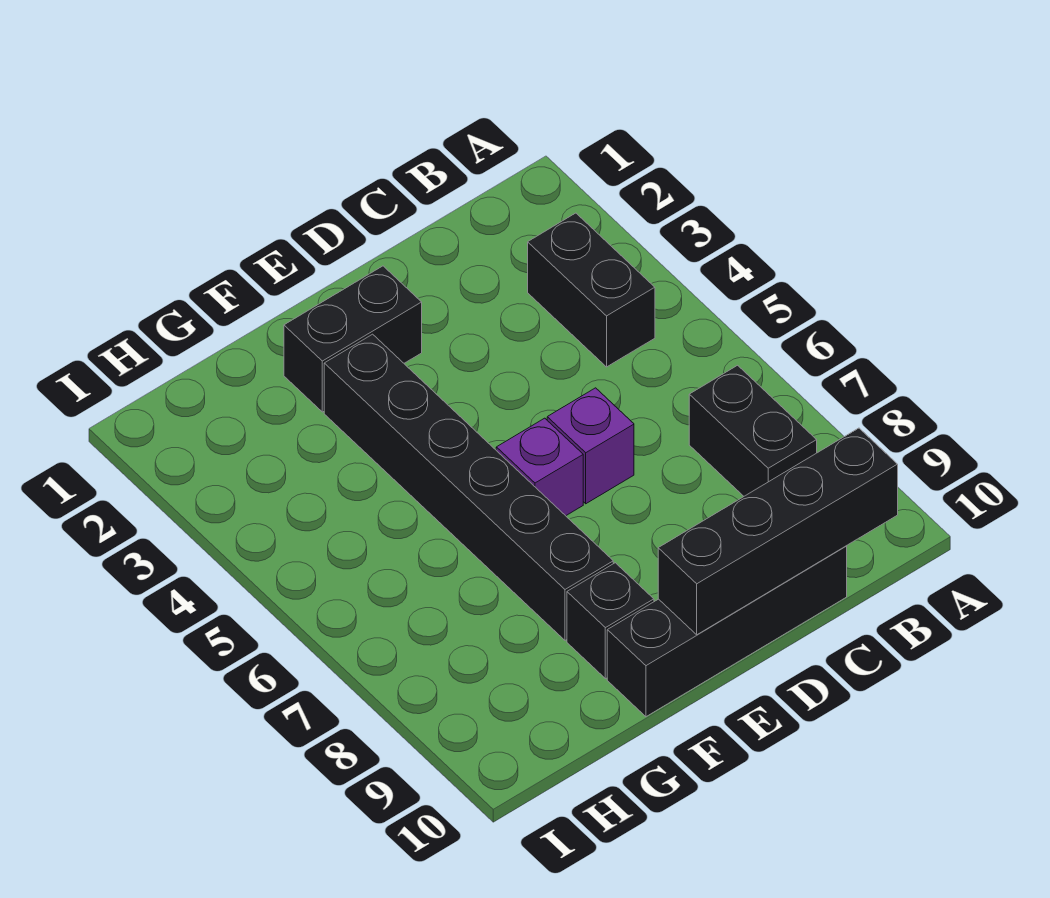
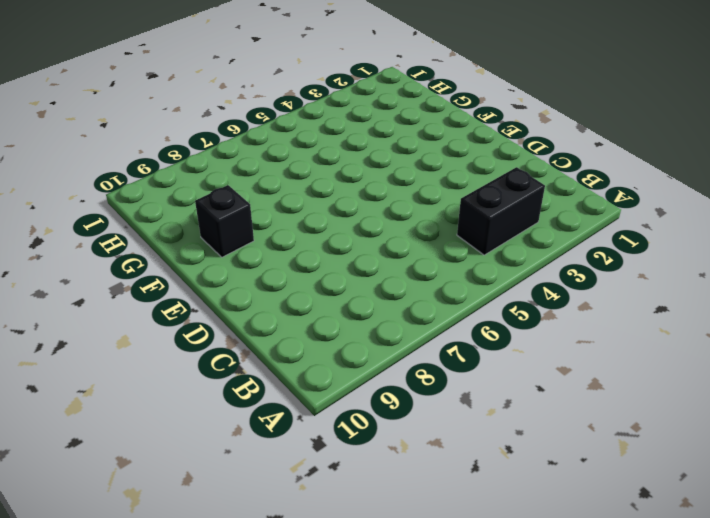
none -> black 1x2 brick [689,365,817,496]
none -> black 1x4 brick [607,546,847,717]

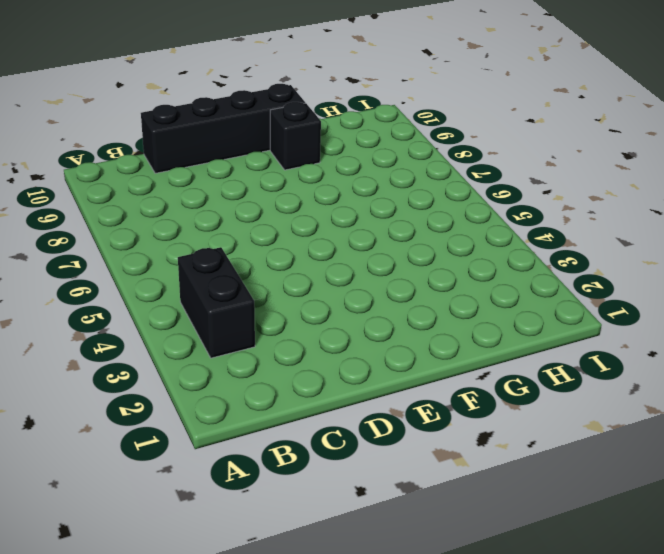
none -> black 1x2 brick [689,365,817,496]
none -> purple 1x1 brick [547,388,634,504]

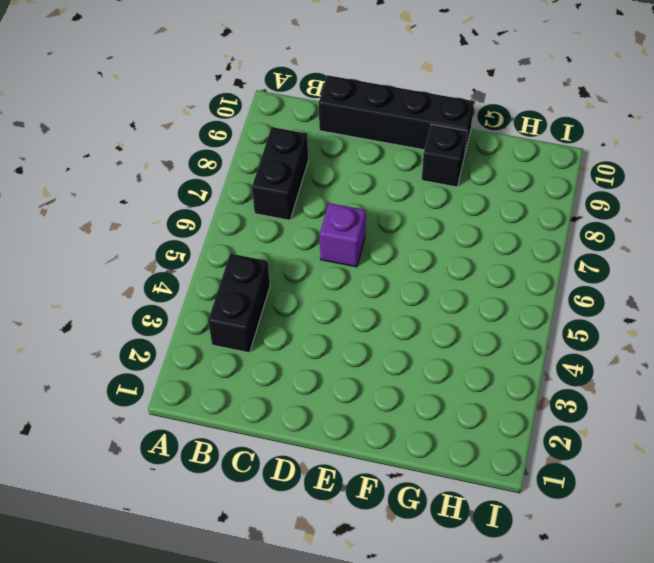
none -> black 1x2 brick [284,266,422,412]
none -> purple 1x1 brick [496,418,583,516]

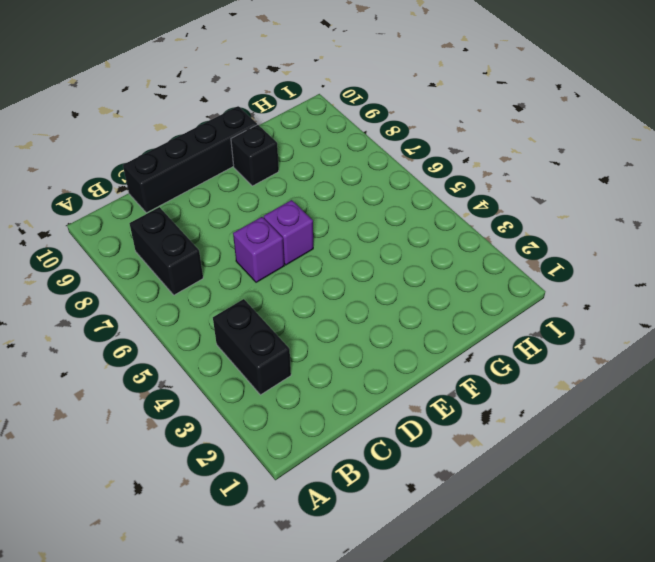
none -> black 1x2 brick [284,266,422,412]
none -> black 1x6 brick [324,334,613,640]

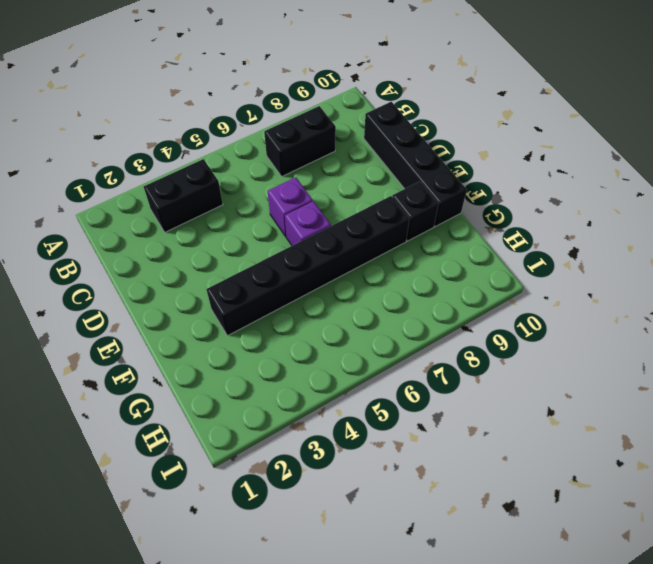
none -> black 1x2 brick [284,266,422,412]
none -> black 1x4 brick [658,428,898,635]

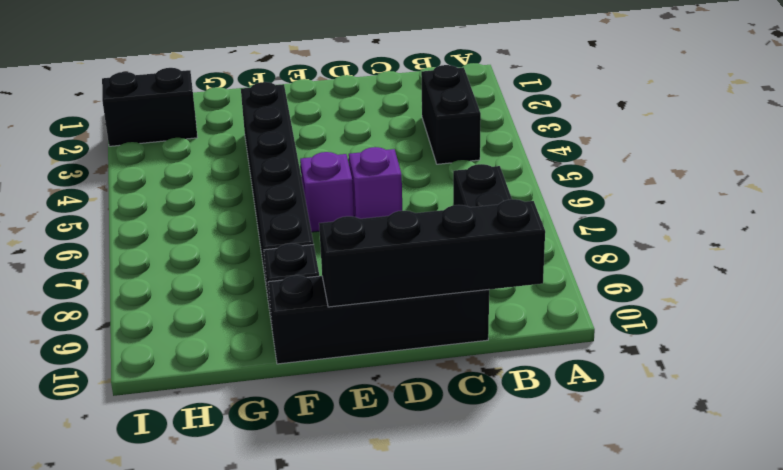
black 1x2 brick [102,68,197,146] -> black 1x2 brick moved to [284,266,422,412]

